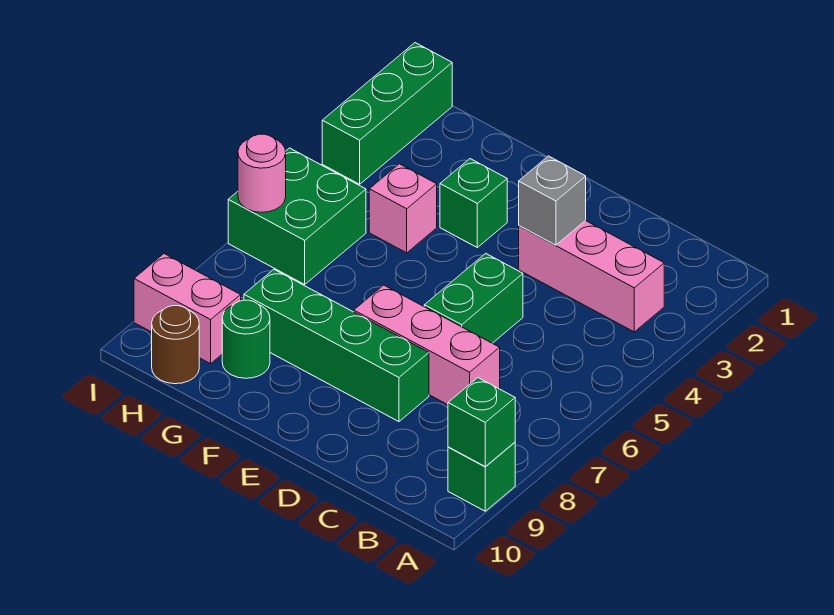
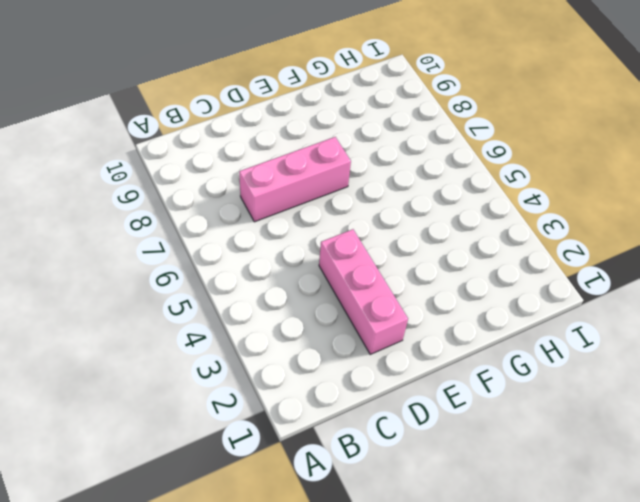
pink 1x3 brick [319,229,408,354] -> pink 1x3 brick turned to [519,221,664,332]
none -> green 1x1 brick [448,442,515,511]
none -> green 1x2 brick [424,253,523,343]
none -> green 1x4 brick [244,269,429,422]

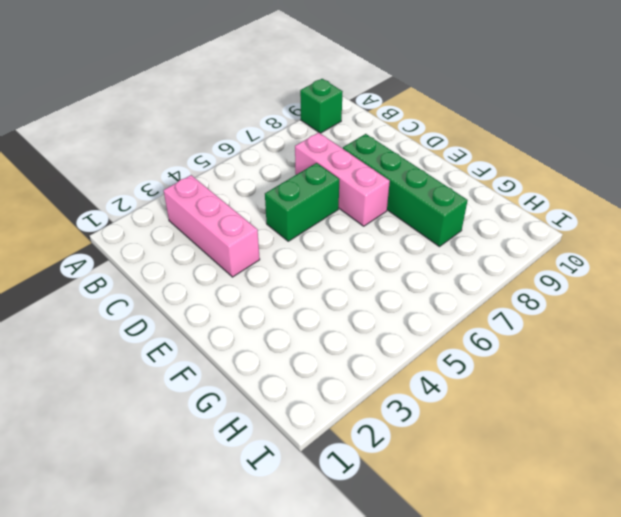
none -> green 1x1 brick [440,159,507,247]
none -> pink 1x1 brick [369,164,437,253]
none -> green 1x1 round brick [222,300,270,378]

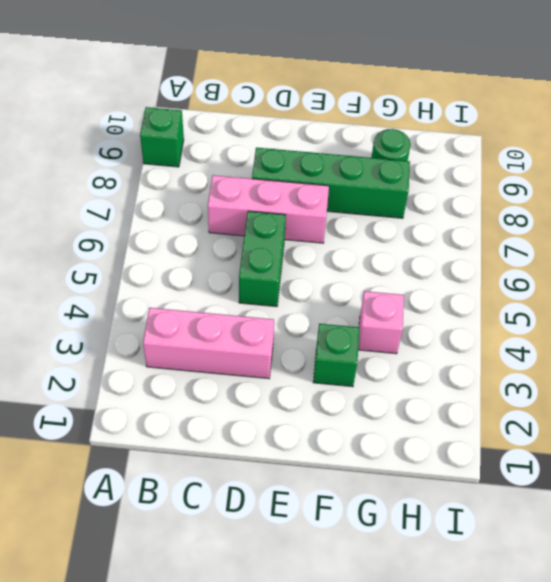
none -> green 2x2 brick [228,148,366,284]
none -> pink 1x2 brick [134,254,241,364]
none -> brown 1x1 round brick [152,306,199,384]

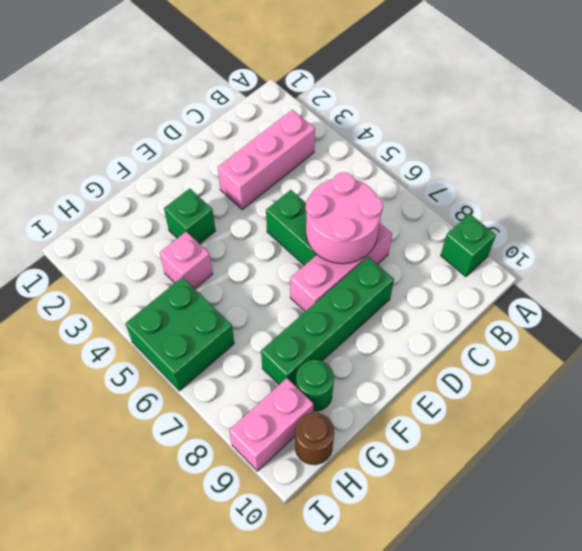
pink 2x2 round brick [306,173,383,264] -> none
none -> green 1x3 brick [322,43,452,184]
none -> green 1x1 brick [448,378,515,467]
none -> grey 1x1 brick [519,156,586,245]

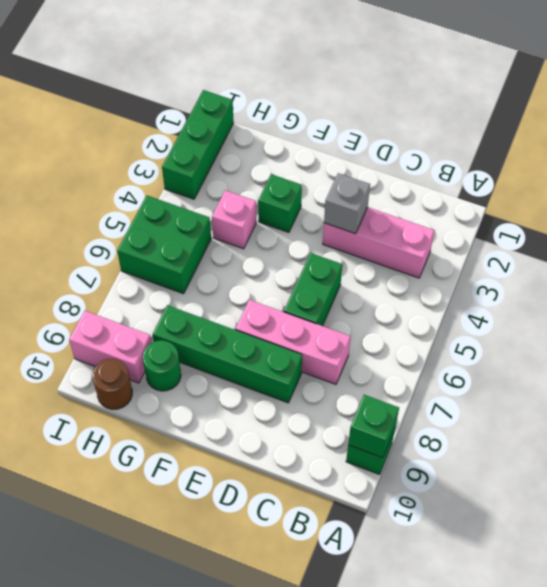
none -> pink 1x1 round brick [238,134,286,212]

